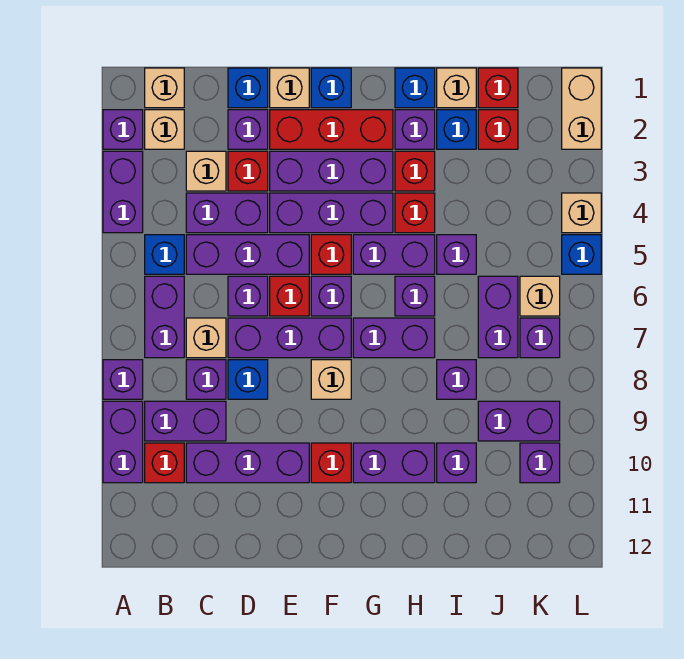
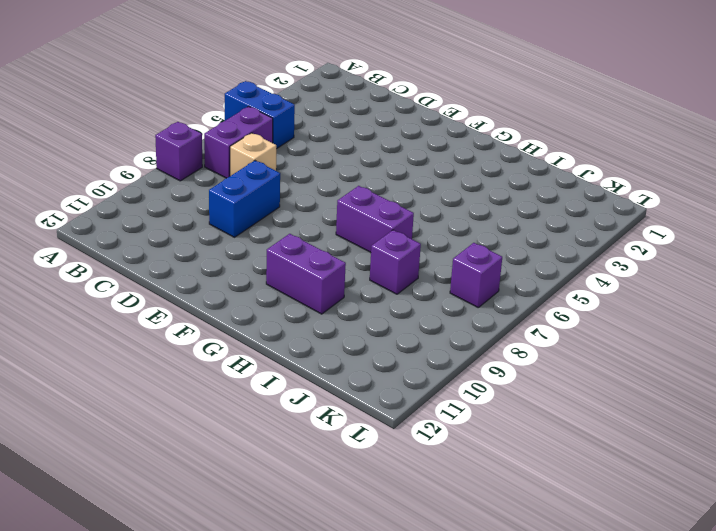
blue 1x2 brick [225,81,295,149] -> blue 1x1 brick [145,235,184,274]
blue 1x2 brick [209,161,280,237] -> blue 1x1 brick [228,360,268,399]
none -> purple 1x1 brick [103,110,143,149]
none -> purple 1x2 brick [103,151,143,233]
none -> purple 1x2 brick [103,401,143,483]
none -> tan 1x1 brick [145,68,184,108]

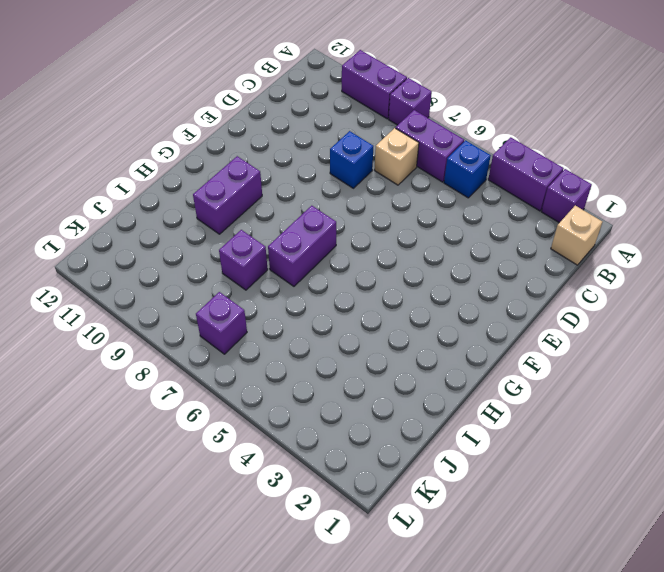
none -> tan 1x1 brick [145,110,184,149]
none -> purple 1x2 brick [145,401,226,441]
none -> red 1x1 brick [145,443,184,483]
none -> tan 1x1 brick [186,151,226,191]

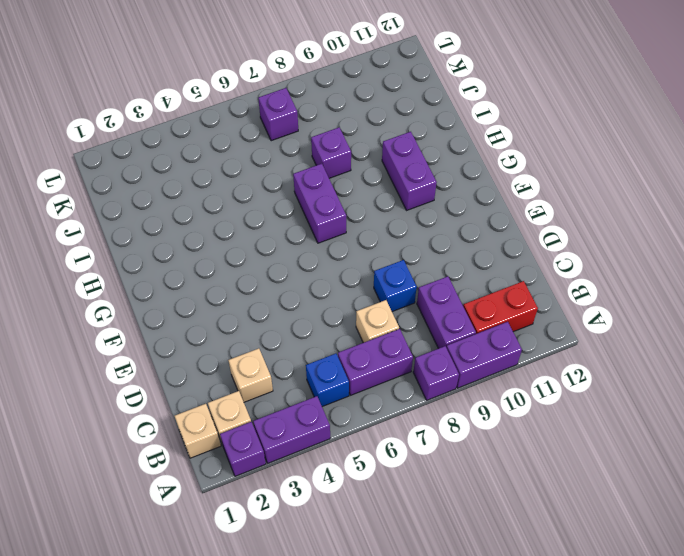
red 1x2 brick [463,281,538,334] -> red 1x1 brick [145,443,184,483]
none -> purple 1x2 brick [186,193,268,233]
none -> purple 1x3 brick [186,235,309,274]
none -> purple 1x1 brick [186,360,226,399]
none -> purple 1x3 brick [186,443,309,483]

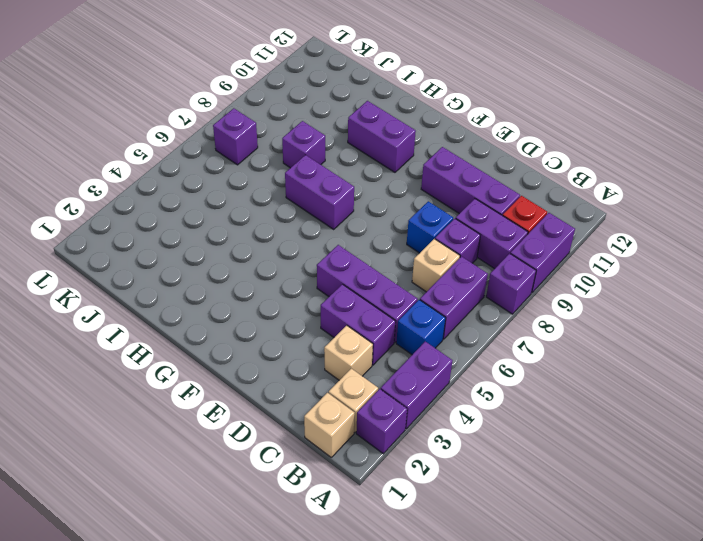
none -> blue 1x1 brick [228,68,268,108]
none -> purple 1x1 brick [228,110,268,149]
none -> red 1x1 brick [228,151,268,191]
none -> purple 1x1 brick [228,276,268,316]

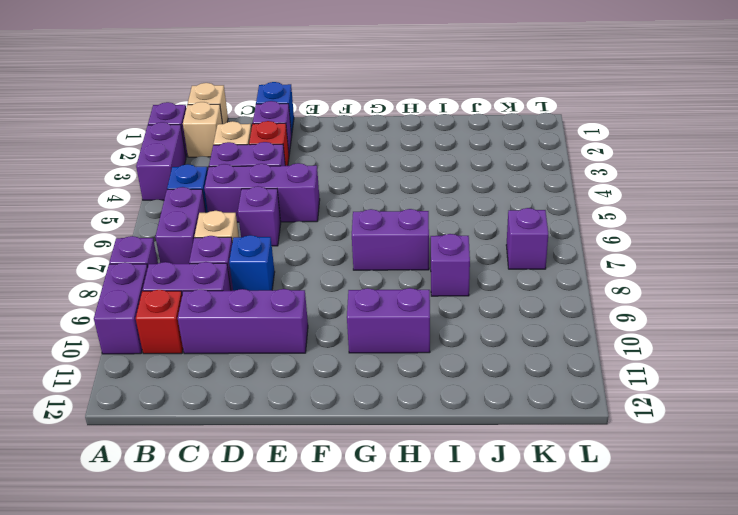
none -> purple 1x3 brick [228,318,351,358]
none -> tan 1x1 brick [270,68,309,108]
none -> red 1x3 brick [270,110,393,149]
none -> purple 1x3 brick [270,151,393,191]

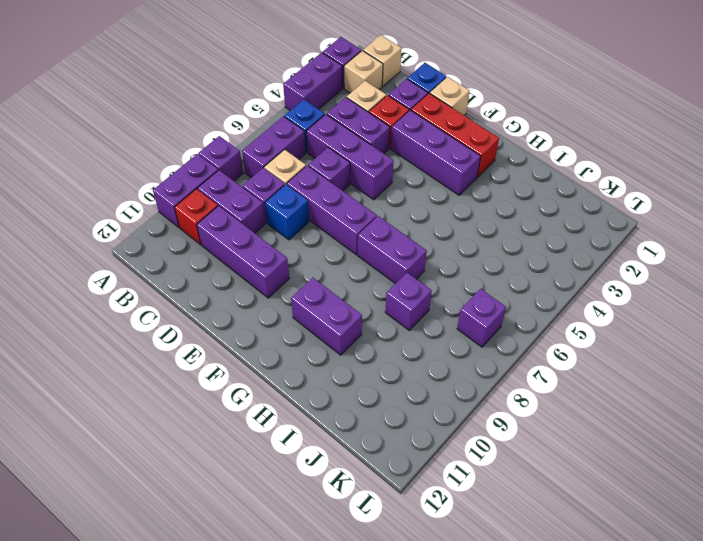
none -> purple 1x3 brick [270,193,393,233]
none -> red 1x1 brick [270,276,309,316]
none -> blue 1x1 brick [311,68,351,108]
none -> red 1x1 brick [311,235,351,274]

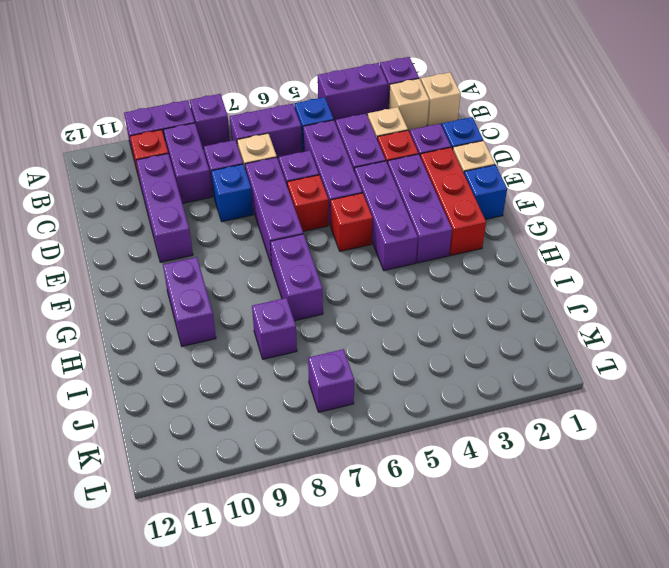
none -> purple 1x1 brick [311,276,351,316]
none -> tan 1x1 brick [311,360,351,399]
none -> red 1x1 brick [311,443,351,483]
none -> purple 1x2 brick [353,235,435,274]

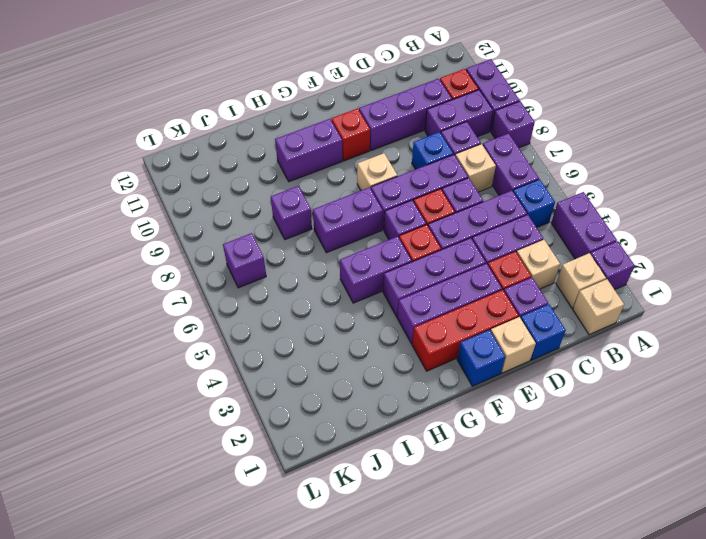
none -> blue 1x1 brick [395,68,435,108]
none -> purple 1x1 brick [395,110,435,149]
none -> red 1x1 brick [395,151,435,191]
none -> red 1x1 brick [395,193,435,233]

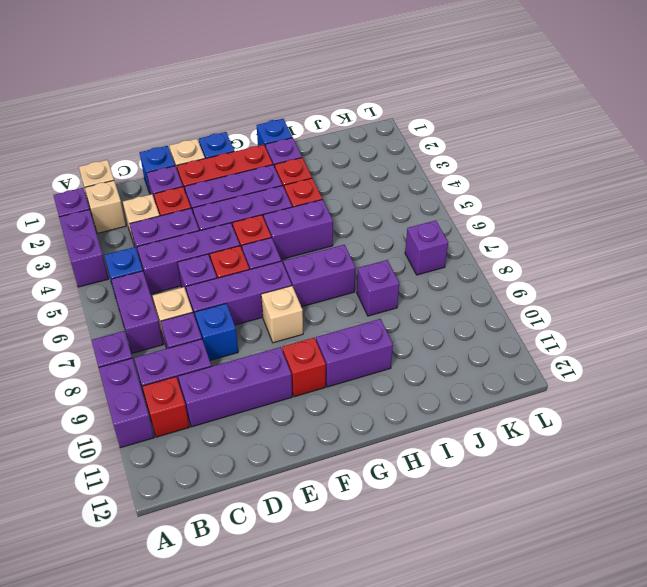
none -> purple 1x1 brick [395,276,435,316]
none -> tan 1x1 brick [437,68,476,108]
none -> blue 1x1 brick [437,110,476,149]
none -> purple 1x1 brick [437,235,476,274]

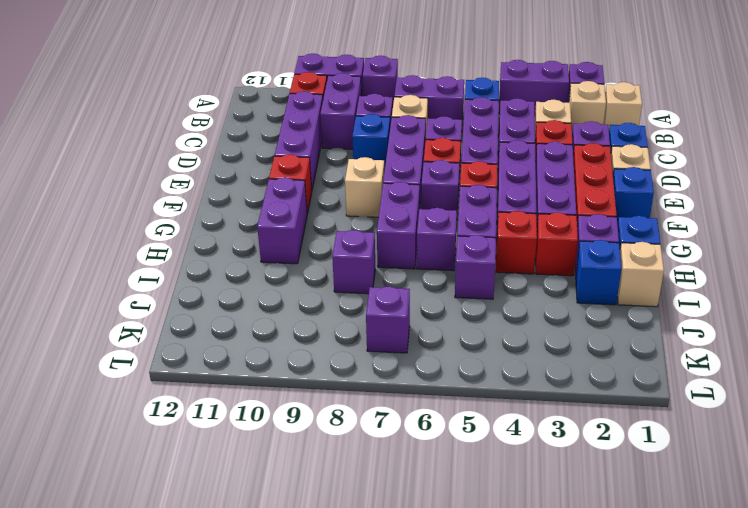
none -> purple 1x1 brick [437,443,476,483]
none -> red 1x1 brick [478,68,518,108]
none -> red 1x1 brick [478,110,518,149]
none -> purple 1x2 brick [478,276,518,358]

